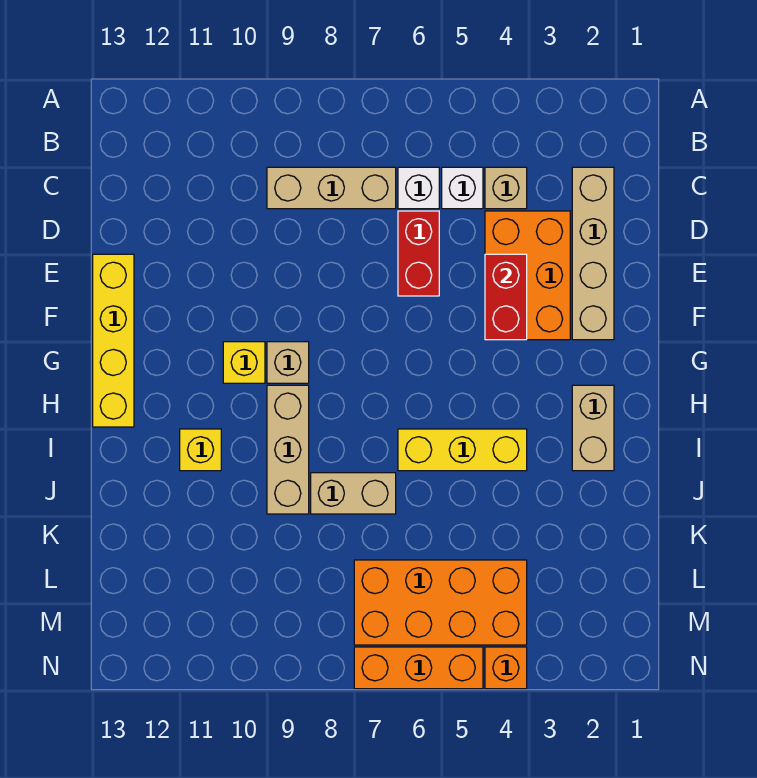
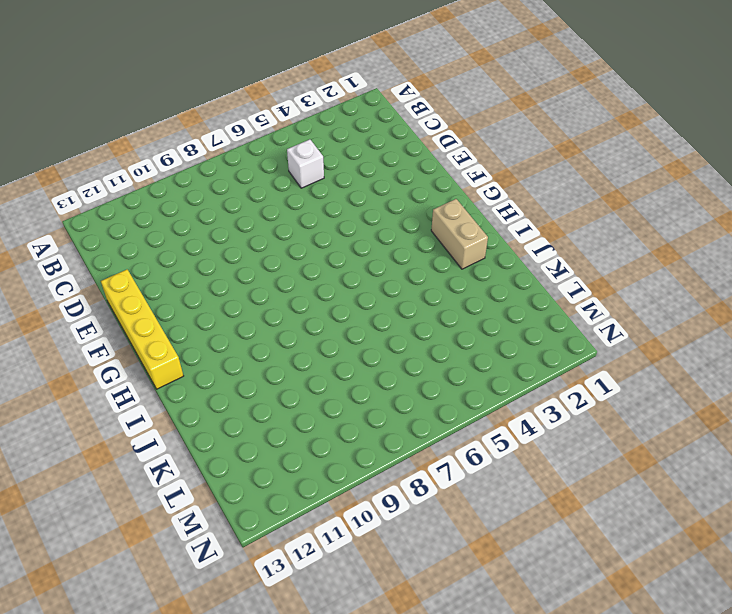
none -> tan 1x4 brick [572,167,614,340]
none -> tan 1x1 brick [485,167,527,209]
none -> white 1x1 brick [398,167,439,209]

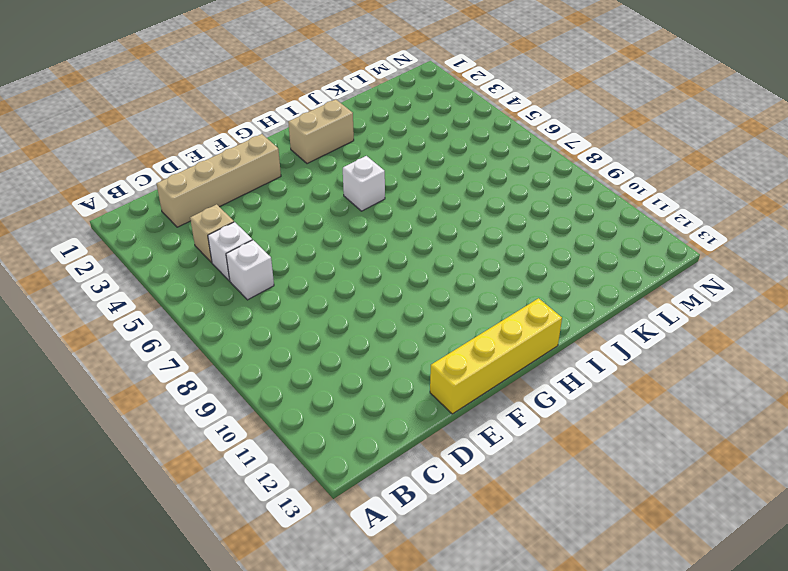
white 1x1 brick [343,156,385,211] -> none
none -> tan 1x3 brick [267,167,396,209]
none -> orange 2x3 brick [485,211,570,340]
none -> red 1x2 brick [398,211,439,296]

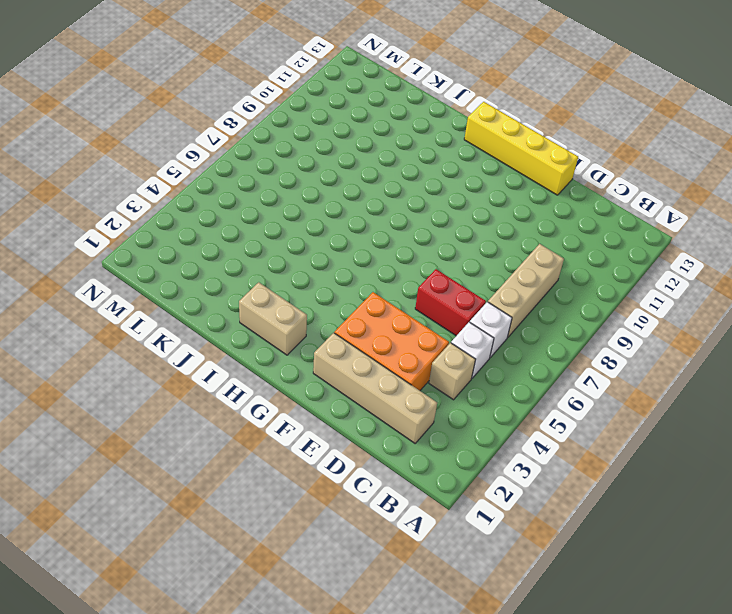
none -> tan 1x1 brick [267,342,309,383]
none -> yellow 1x1 brick [223,342,265,383]
none -> tan 1x3 brick [267,385,309,514]

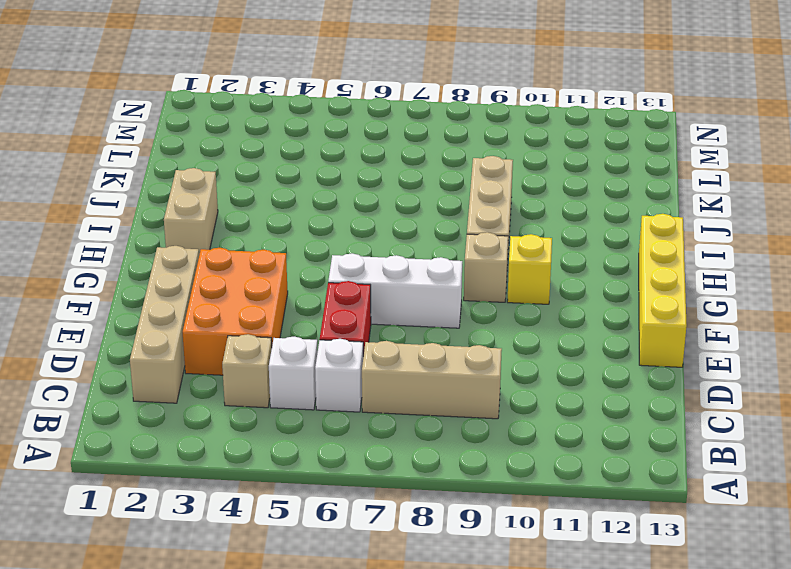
white 1x3 brick [328,253,462,328] -> none
none -> yellow 1x3 brick [398,429,527,471]
none -> yellow 1x1 brick [180,429,221,471]
none -> tan 1x2 brick [311,473,396,514]

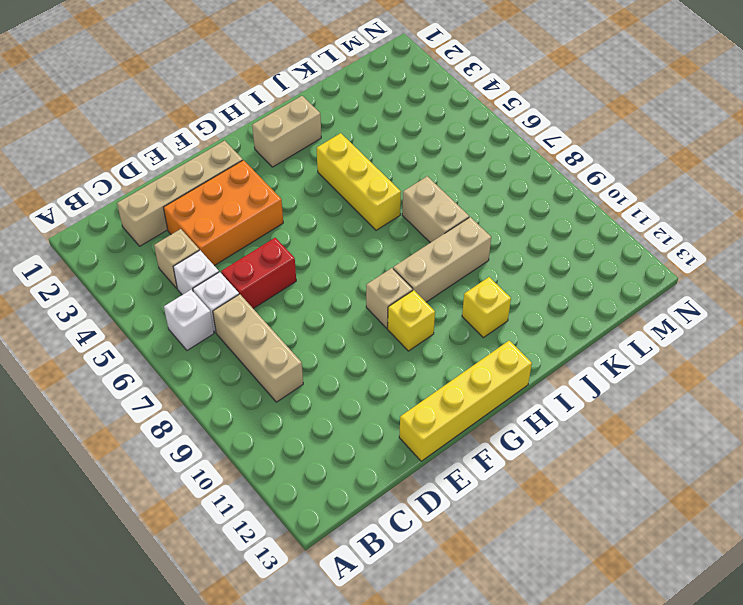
white 1x1 brick [164,290,214,350] -> none
none -> orange 2x4 brick [354,560,527,645]
none -> orange 1x1 brick [485,647,527,689]
none -> orange 1x3 brick [354,647,483,689]

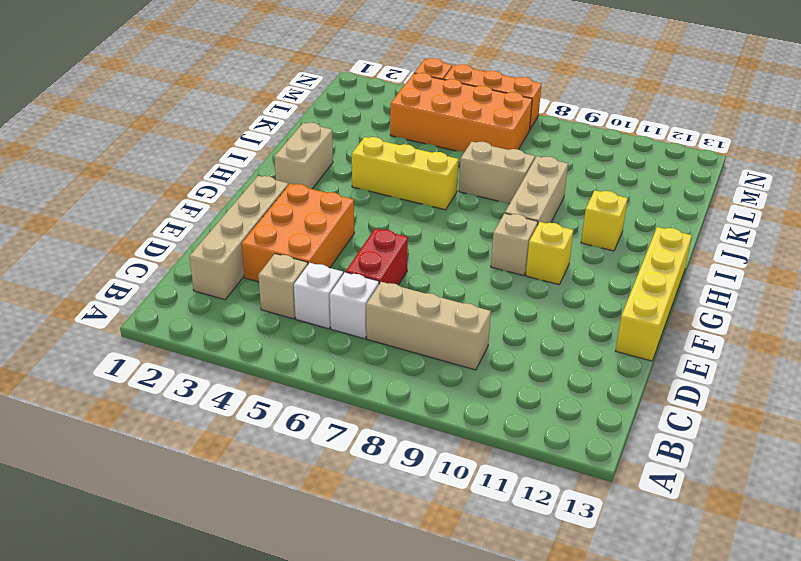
none -> red 1x2 brick [485,254,527,340]

